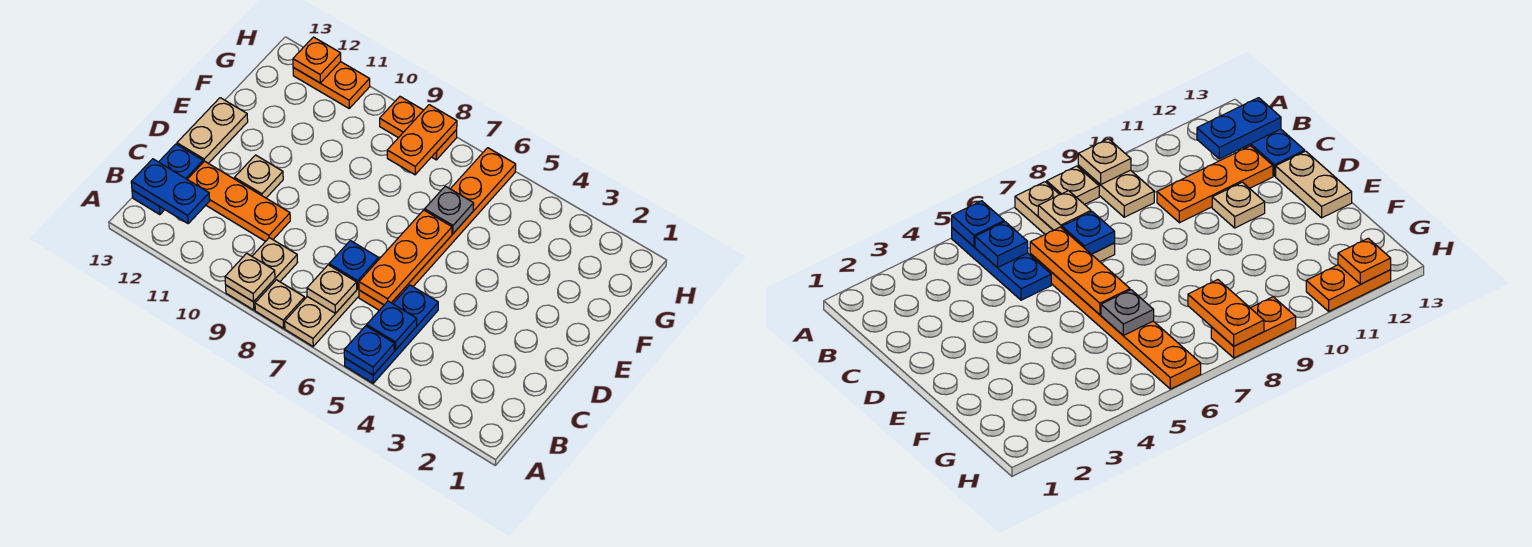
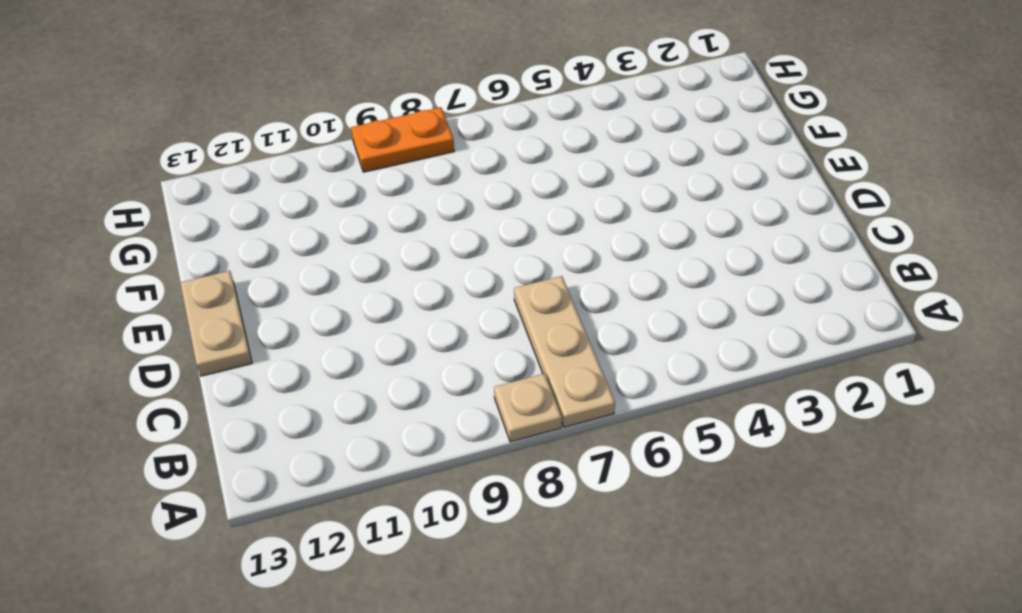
none -> blue 1x3 plate [345,285,438,383]
none -> tan 1x2 plate [226,238,298,310]
none -> blue 1x2 plate [132,144,203,215]

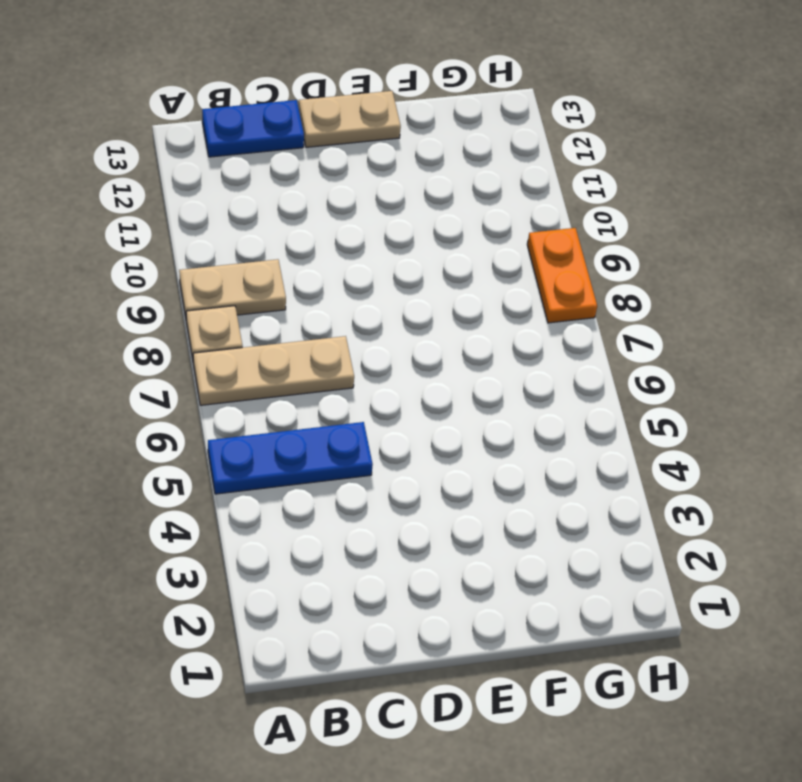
none -> orange 1x6 plate [359,148,516,310]
none -> orange 1x3 plate [187,161,290,242]
none -> tan 1x1 plate [234,155,283,198]

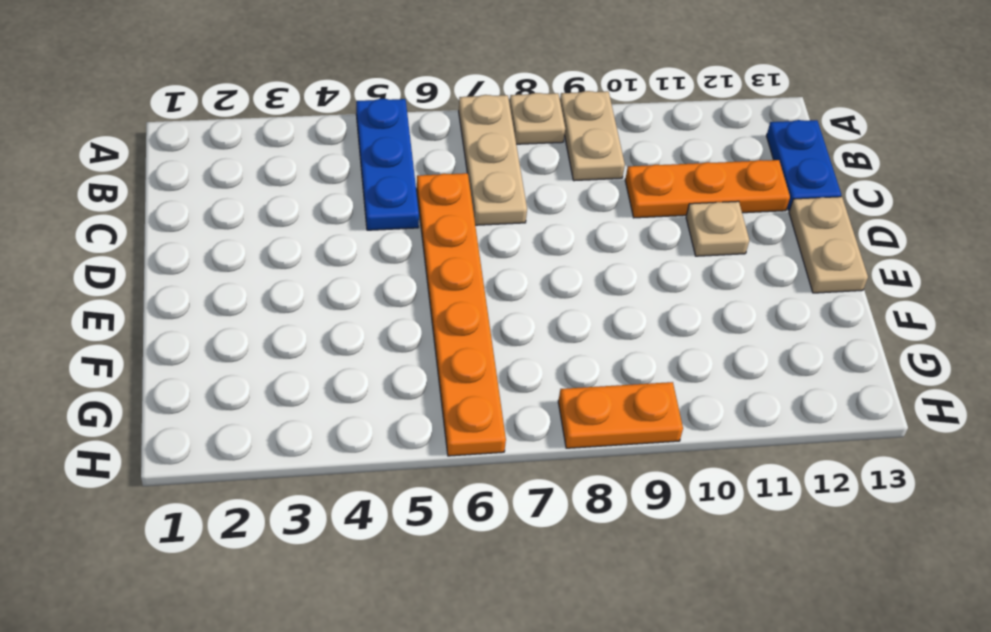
none -> orange 1x2 plate [293,62,370,108]
none -> blue 1x1 plate [344,326,394,375]
none -> tan 1x1 plate [225,253,275,302]

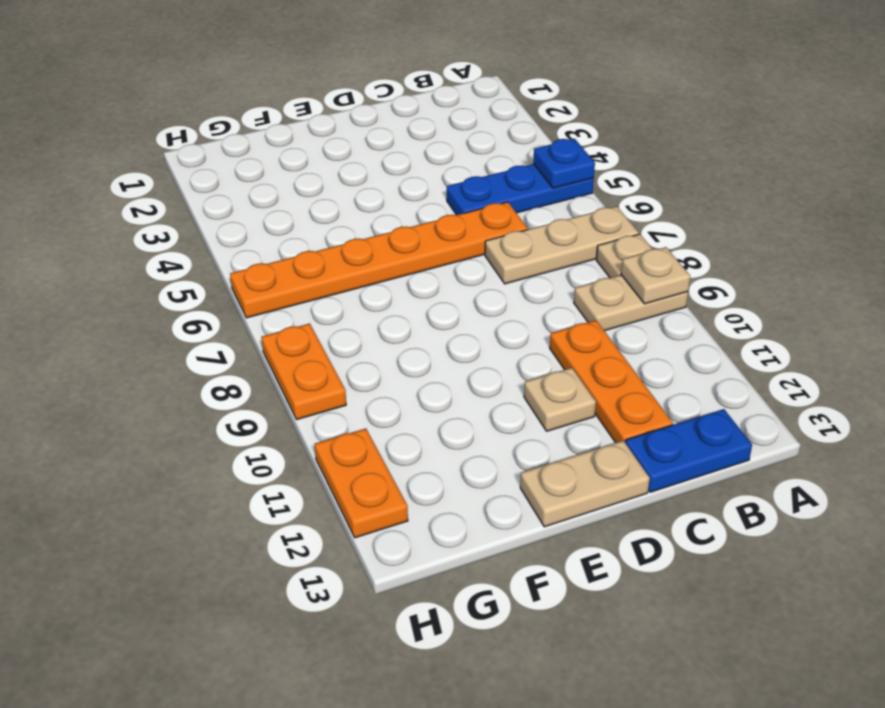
none -> blue 1x1 plate [367,301,417,350]
none -> tan 1x1 plate [307,265,357,313]
none -> blue 1x2 plate [131,159,210,223]

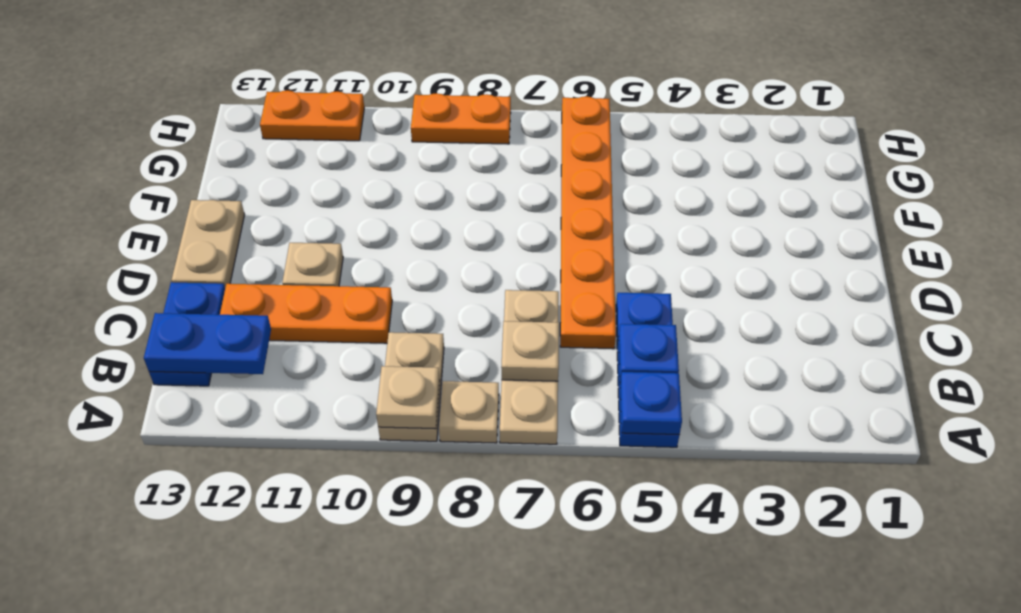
none -> orange 1x3 plate [359,210,452,305]
none -> blue 1x1 plate [329,241,379,289]
none -> grey 1x1 plate [425,186,474,234]

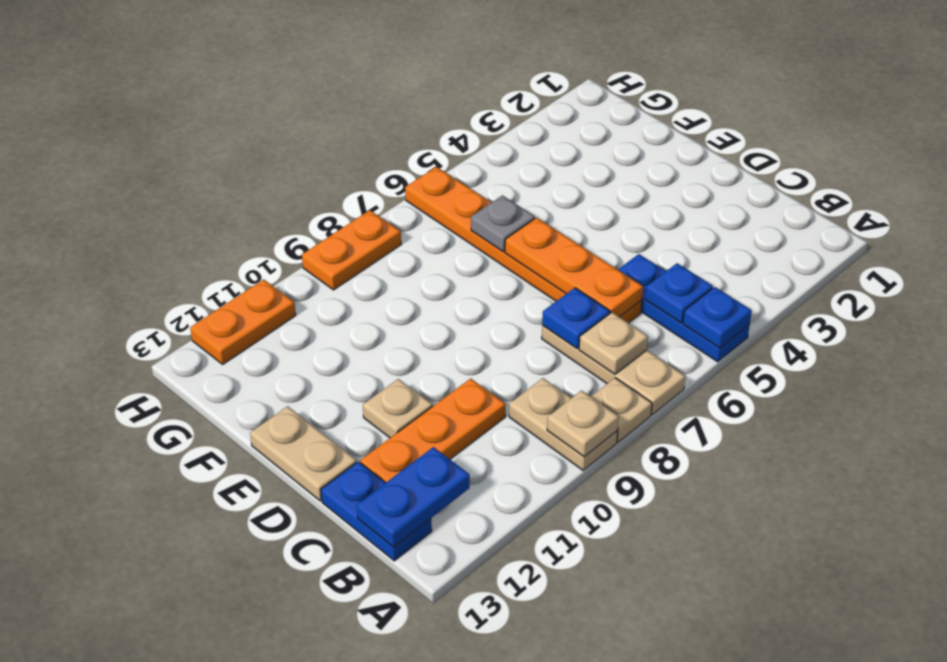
none -> orange 1x2 plate [387,105,457,175]
none -> orange 1x1 plate [293,37,341,83]

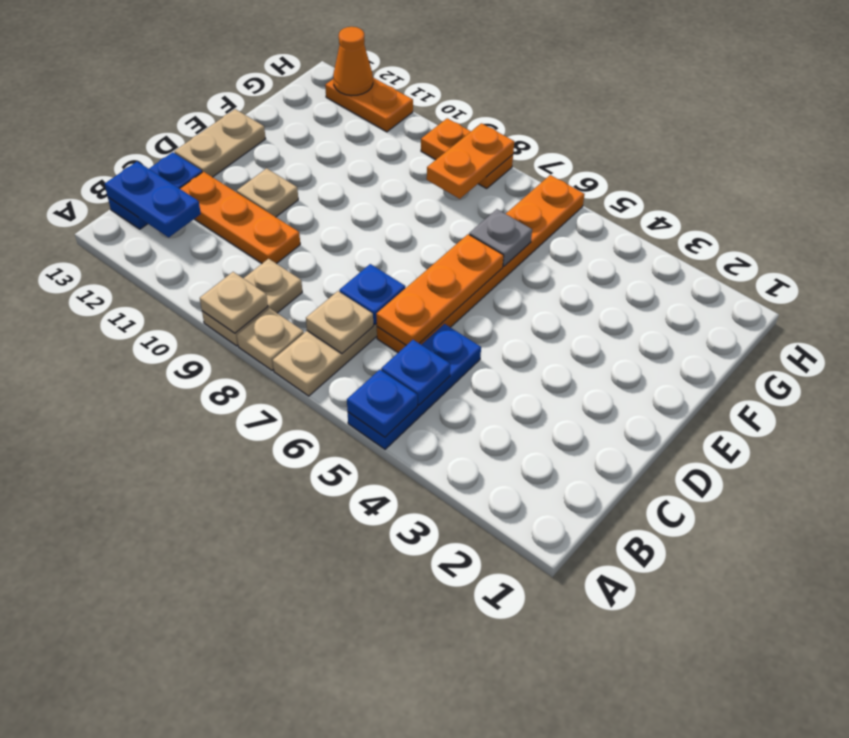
orange 1x1 cone [333,27,373,96] -> orange 1x1 plate [293,37,341,83]

